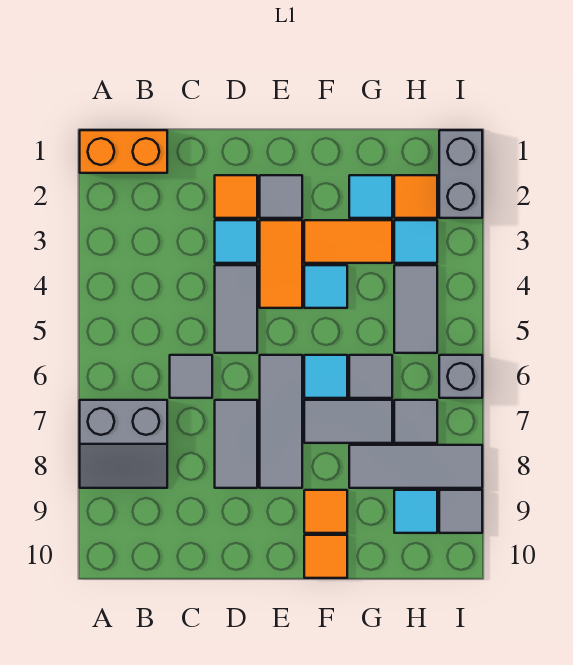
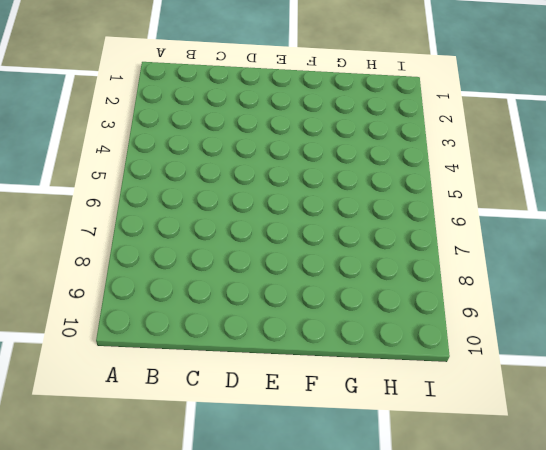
none -> orange 1x2 brick [80,130,167,173]
none -> grey 2x2 slope [80,400,167,488]
none -> grey 1x1 tile [170,355,212,398]

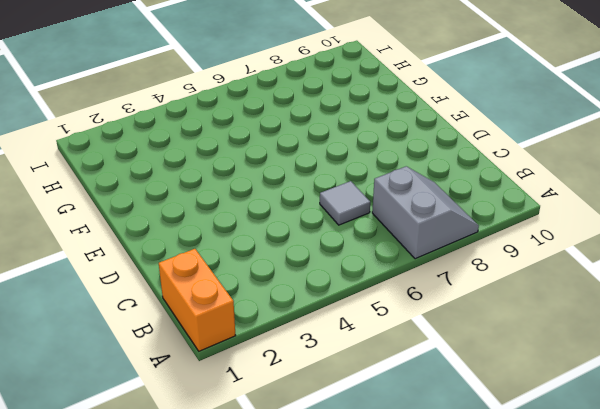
none -> orange 1x1 tile [215,175,257,218]
none -> cyan 1x1 tile [215,220,257,263]
none -> grey 1x2 tile [215,265,257,353]

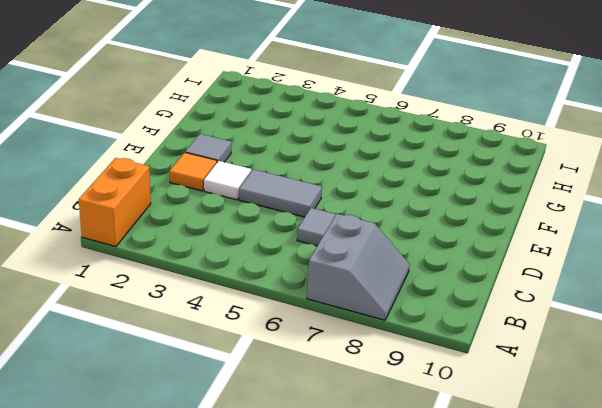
white 1x1 tile [204,161,251,200] -> cyan 1x1 tile [215,220,257,263]
none -> grey 1x2 tile [215,400,257,488]
none -> orange 1x2 tile [260,220,302,308]
none -> grey 1x3 tile [260,355,302,488]

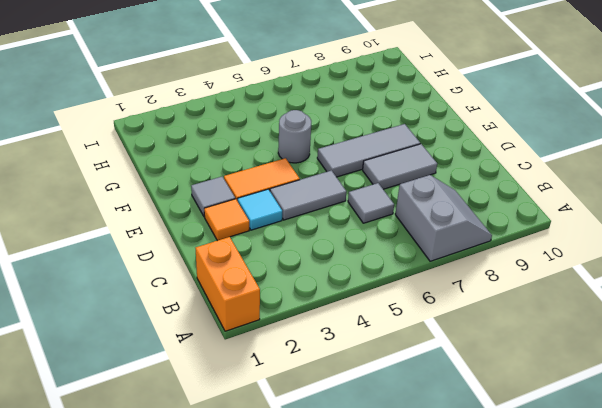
grey 1x1 round brick [278,110,311,163] -> none
none -> orange 1x2 tile [304,220,392,263]
none -> cyan 1x1 tile [304,265,347,308]
none -> cyan 1x1 tile [304,355,347,398]

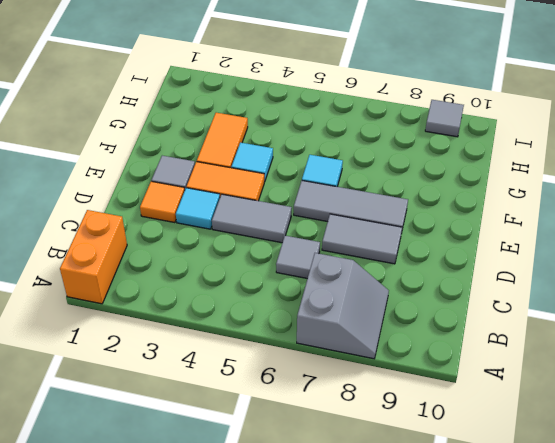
none -> grey 1x2 tile [304,400,392,443]
none -> orange 1x1 tile [304,490,347,533]
none -> orange 1x1 tile [304,535,347,578]

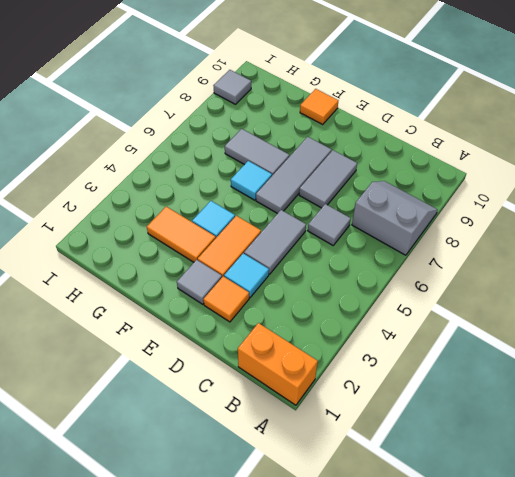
none -> orange 1x1 tile [304,490,347,533]
none -> cyan 1x1 tile [349,175,392,218]
none -> grey 1x1 tile [349,355,392,398]

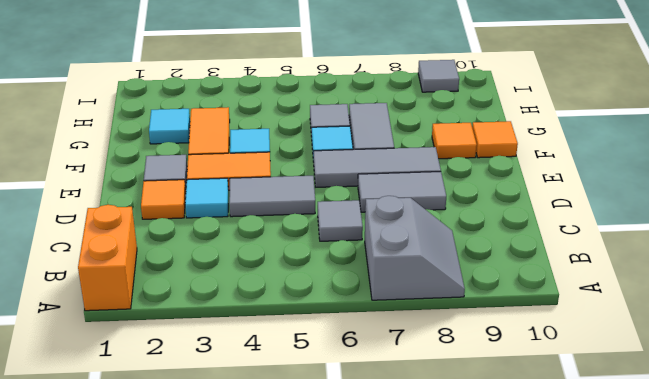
none -> grey 1x3 tile [349,445,482,488]
none -> orange 1x1 tile [394,175,437,218]
none -> cyan 1x1 tile [394,220,437,263]

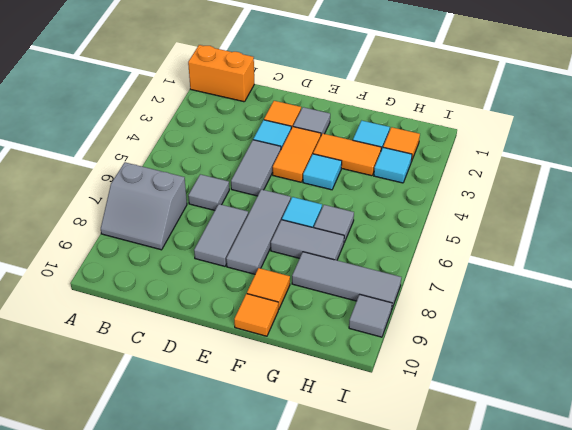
none -> grey 1x2 tile [394,265,437,353]
none -> grey 1x1 tile [394,400,437,443]
none -> cyan 1x1 tile [394,490,437,533]

